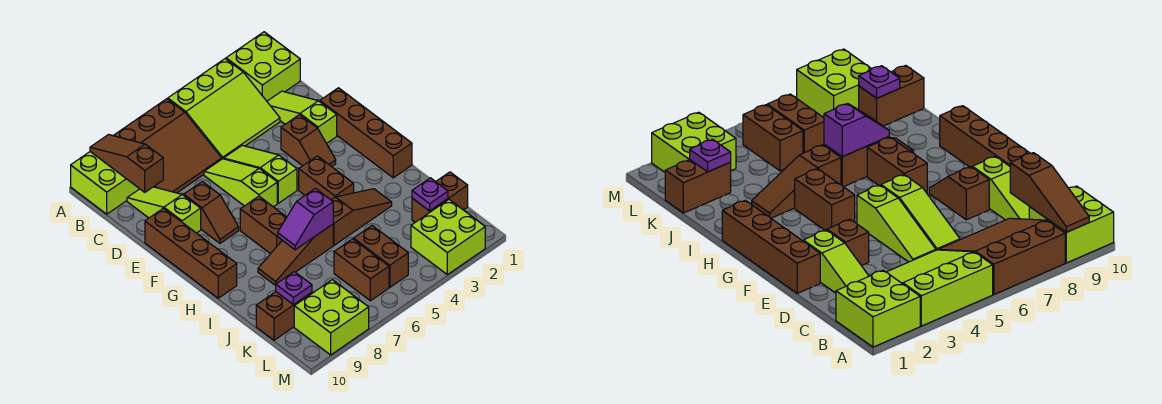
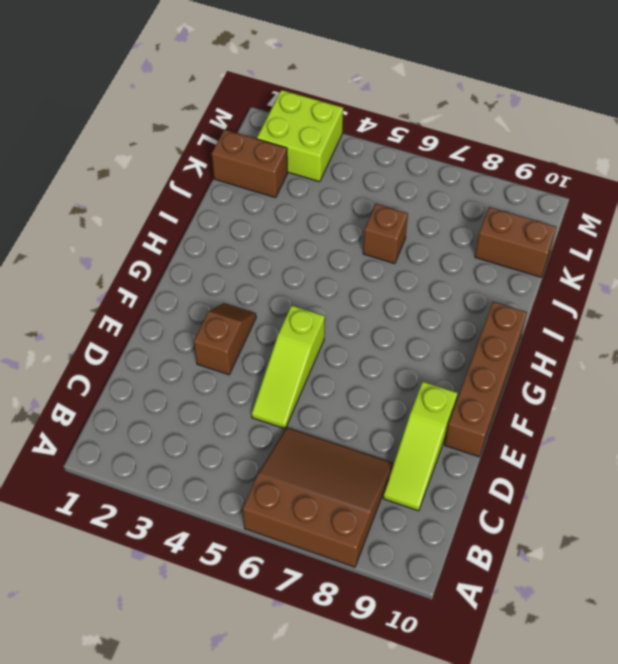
brown 1x1 brick [363,204,408,264] -> none
none -> lime 2x2 brick [226,32,300,101]
none -> lime 3x3 slope [168,59,280,159]
none -> lime 2x2 brick [71,152,139,214]

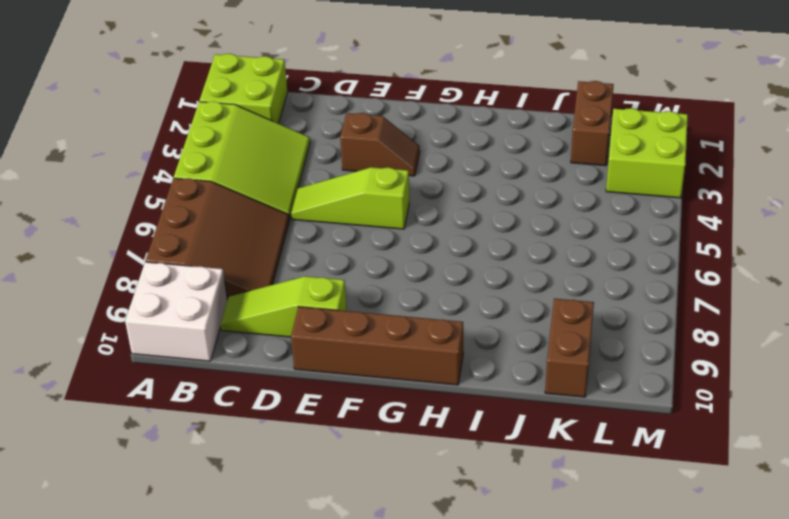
white 2x2 brick [125,262,227,361] -> lime 2x2 brick [71,152,139,214]
none -> lime 1x3 slope [267,91,337,143]
none -> lime 1x3 slope [204,159,277,207]
none -> brown 1x4 brick [320,88,412,178]

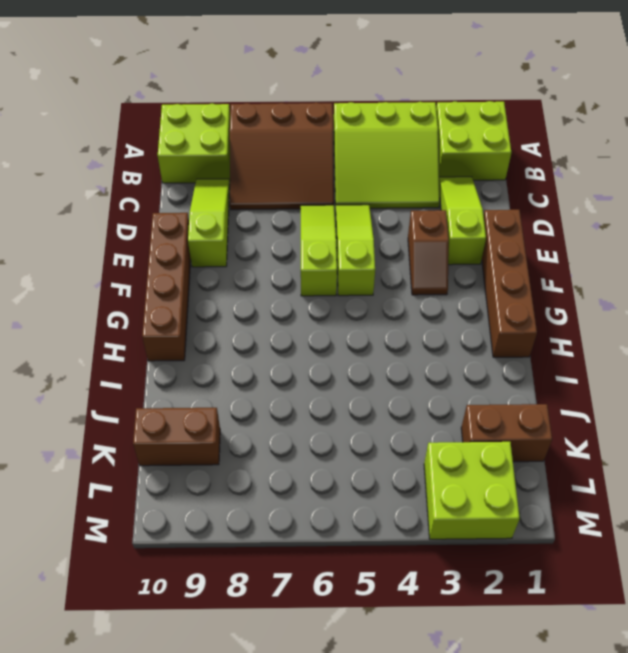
none -> brown 1x2 slope [184,182,239,243]
none -> brown 1x2 brick [299,156,354,200]
none -> brown 1x2 brick [240,196,287,254]

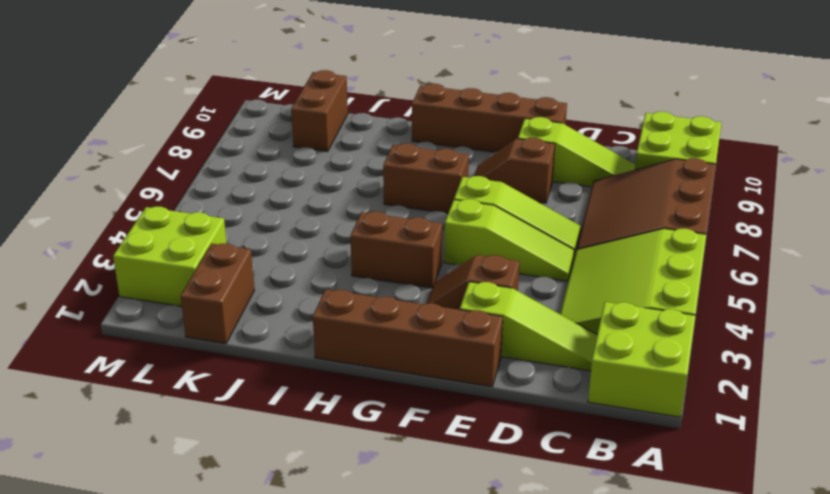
none -> brown 1x3 slope [332,189,392,245]
none -> brown 1x3 slope [258,224,333,286]
none -> brown 1x2 brick [354,226,408,287]

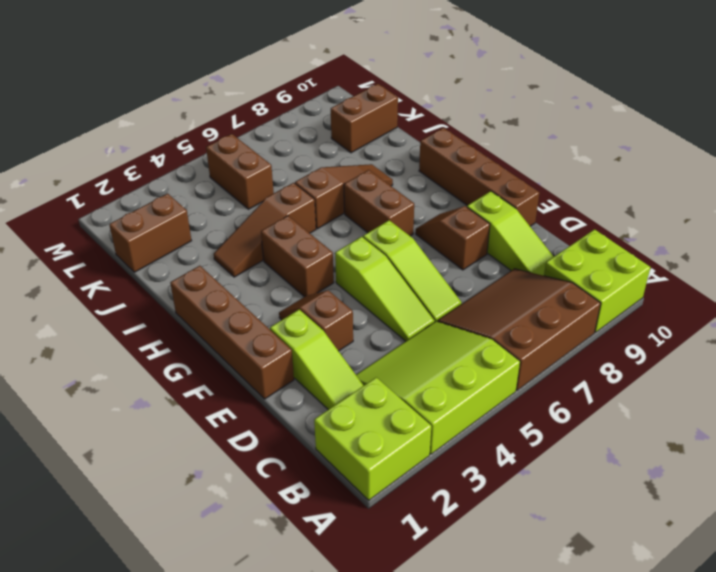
none -> brown 1x2 brick [334,239,389,301]
none -> lime 2x2 brick [411,200,485,275]
none -> lime 2x2 brick [294,280,369,355]

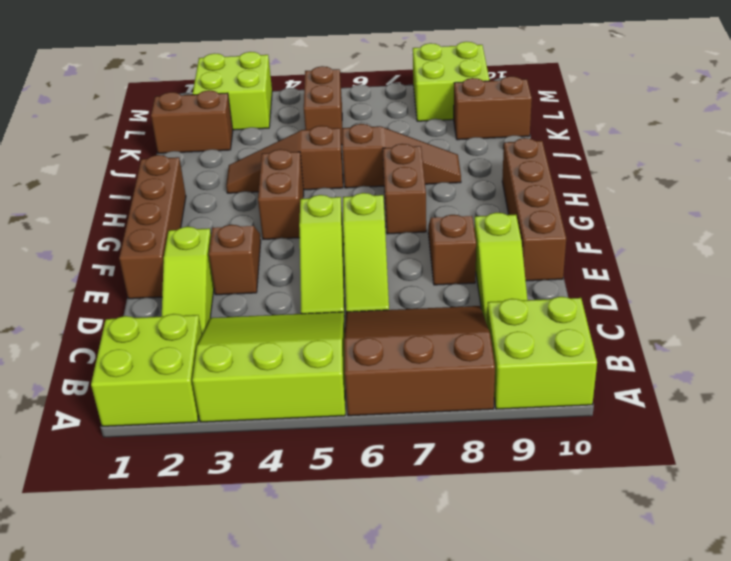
none -> brown 1x2 brick [334,239,389,301]
none -> brown 1x3 slope [90,135,163,192]
none -> purple 1x2 slope [278,189,333,250]

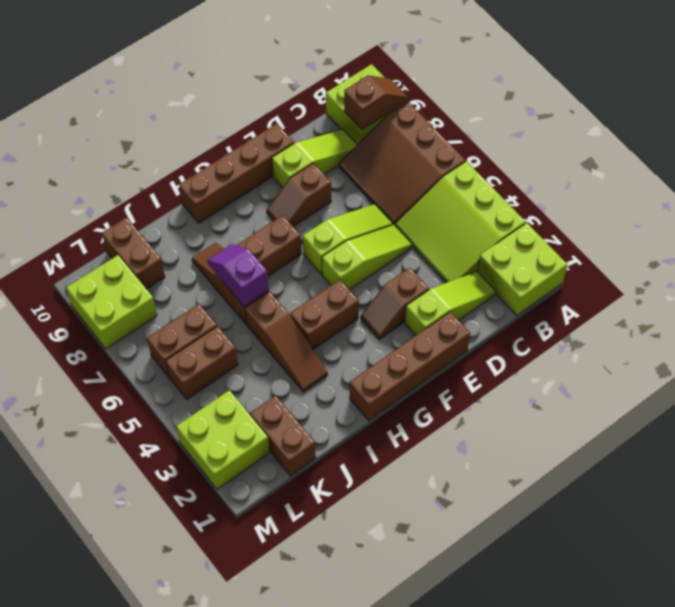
brown 1x2 slope [344,75,408,130] -> brown 1x3 slope [90,135,163,192]
none -> purple 1x1 plate [412,178,448,211]
none -> purple 1x1 plate [276,272,312,305]

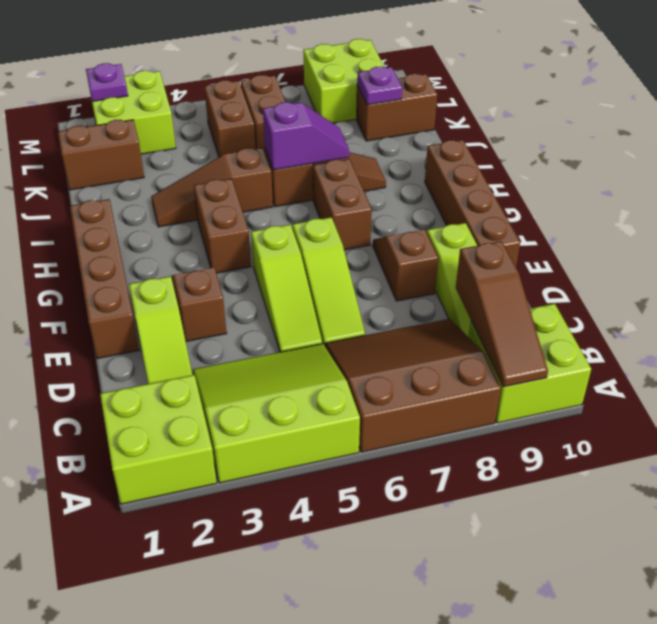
purple 1x1 plate [86,63,128,102] -> purple 1x1 plate moved to [412,178,448,211]

